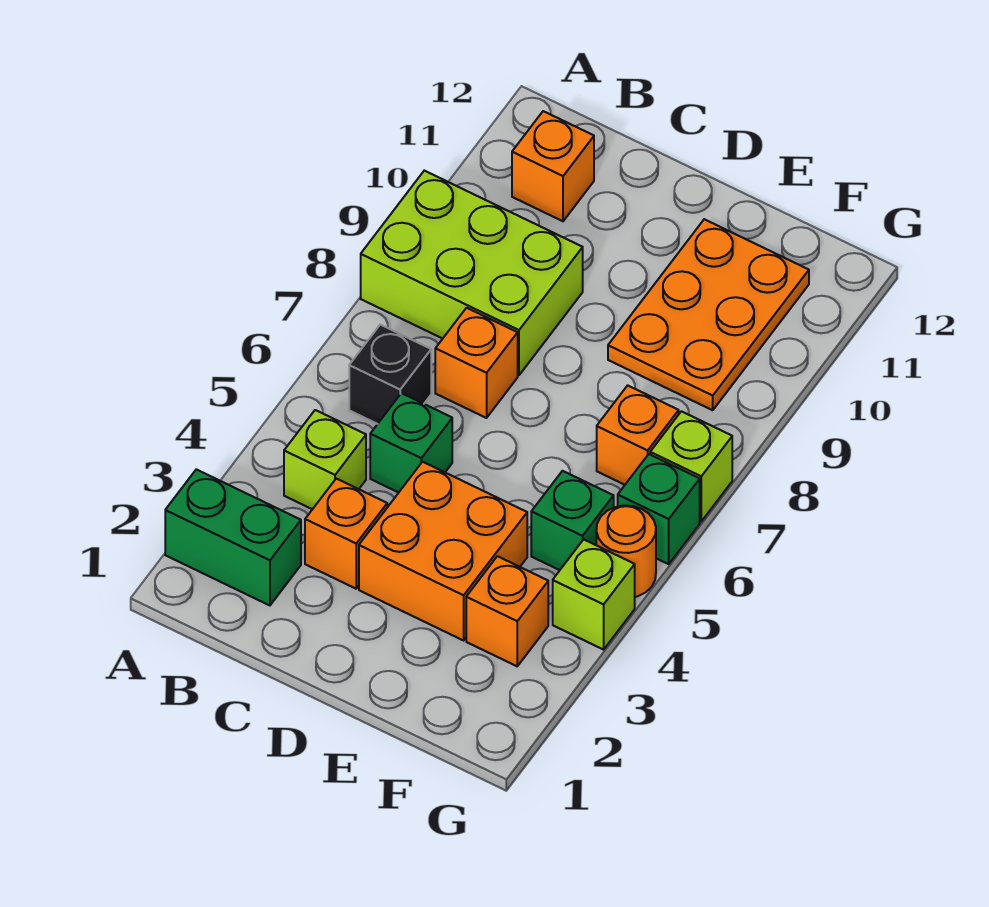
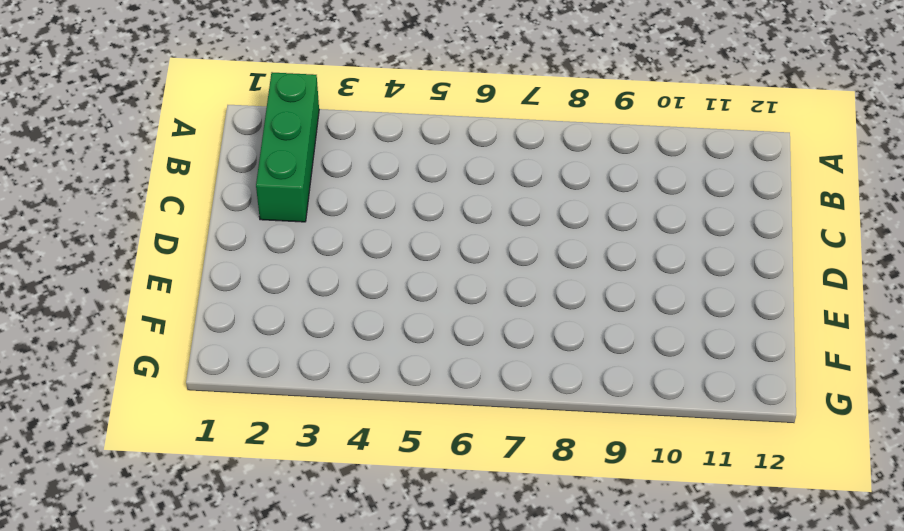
green 1x3 brick [256,72,319,222] -> green 1x2 brick [165,469,301,605]
none -> lime 2x3 brick [361,171,583,375]
none -> lime 1x1 brick [284,410,366,509]
none -> black 1x1 brick [349,325,431,424]

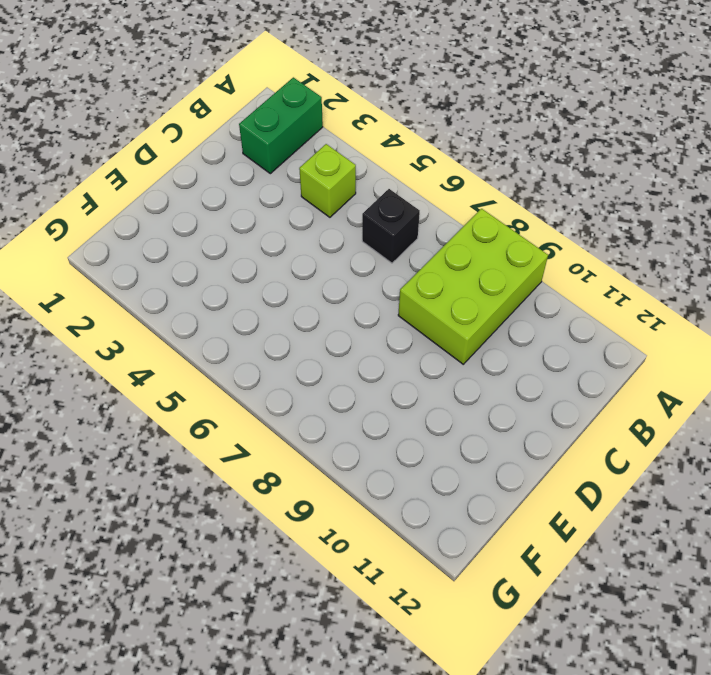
none -> orange 1x1 brick [512,111,594,221]
none -> orange 1x1 brick [305,479,387,589]
none -> green 1x1 brick [370,393,452,493]

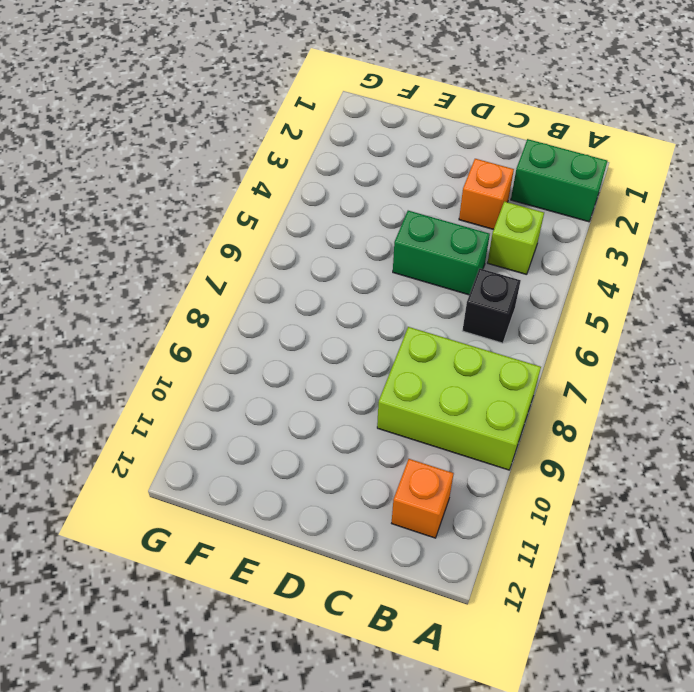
green 1x2 brick [393,211,490,295] -> green 1x1 brick [370,393,452,493]
none -> orange 1x1 brick [435,308,518,418]
none -> orange 2x2 brick [359,462,527,640]
none -> orange 2x3 plate [608,219,809,410]

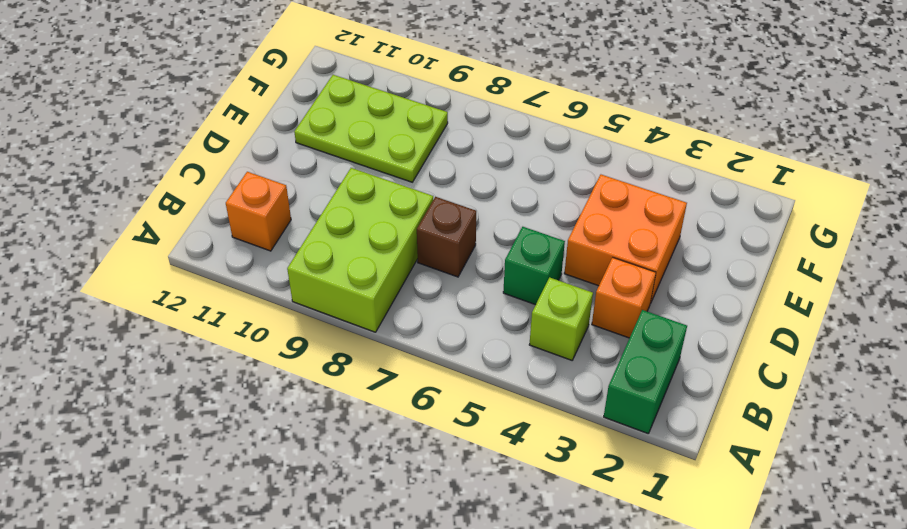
brown 1x1 brick [417,197,476,277] -> orange 1x1 brick [435,308,518,418]
lime 2x3 plate [294,75,448,182] -> orange 2x3 plate [608,219,809,410]
none -> black 1x1 brick [349,325,431,424]
none -> orange 1x1 brick [466,556,548,666]
none -> green 1x1 brick [531,471,614,570]

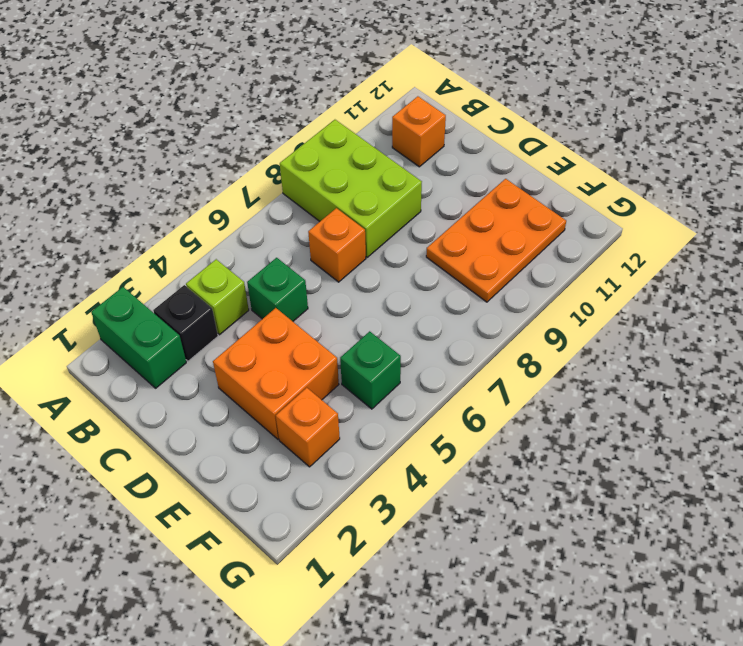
black 1x1 brick [153,285,218,361] -> black 1x1 brick moved to [349,325,431,424]
none -> orange 1x1 brick [305,479,387,589]
none -> orange 1x1 brick [597,385,679,485]
none -> lime 1x1 brick [553,539,635,650]

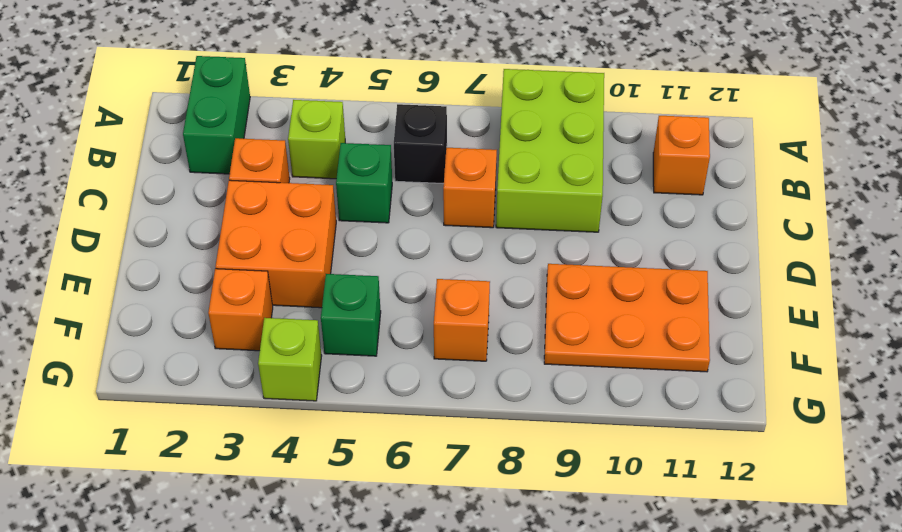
none -> orange 1x1 round brick [596,506,656,597]
none -> green 1x1 brick [618,454,700,564]
none -> lime 1x1 brick [650,411,732,521]

